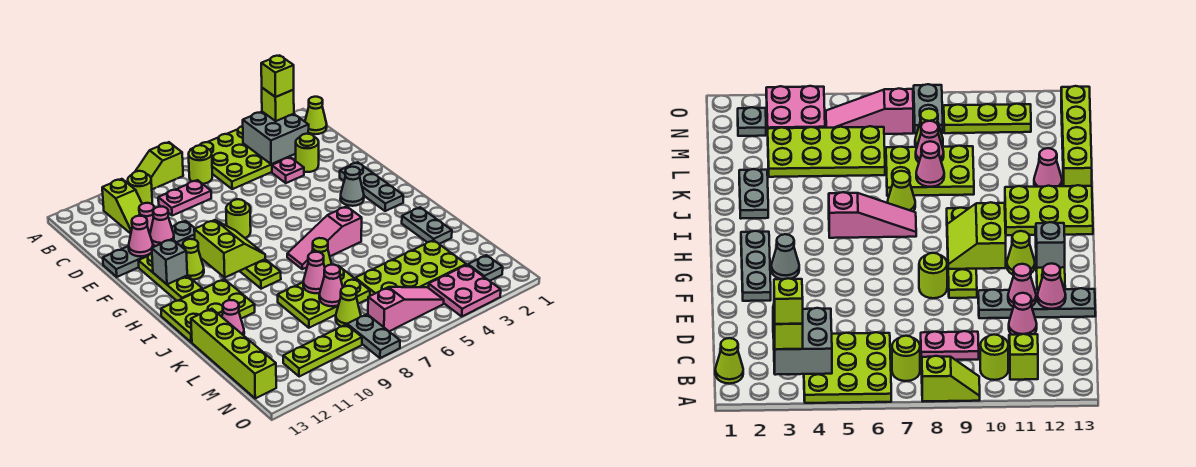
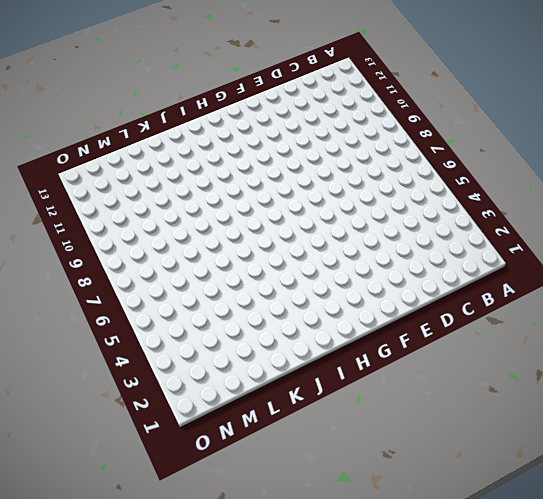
none -> lime 3x3 plate [191,126,289,189]
none -> lime 1x2 slope [135,142,183,189]
none -> lime 1x1 cone [305,97,327,134]
none -> lime 1x1 round brick [189,145,212,184]

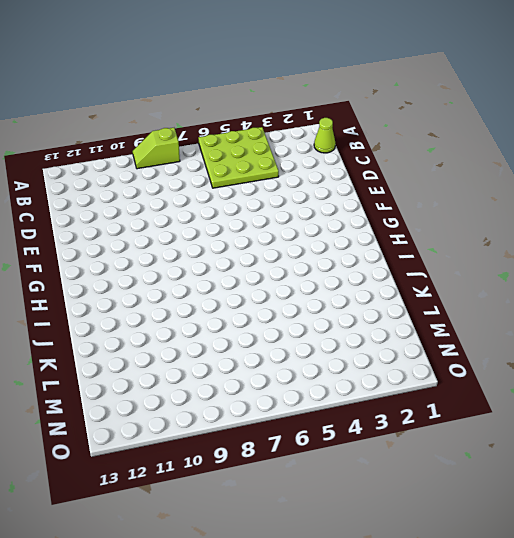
none -> lime 1x1 round brick [189,145,212,184]
none -> lime 1x1 round brick [128,171,152,204]
none -> lime 1x2 slope [102,179,142,234]
none -> pink 1x2 plate [158,180,211,216]

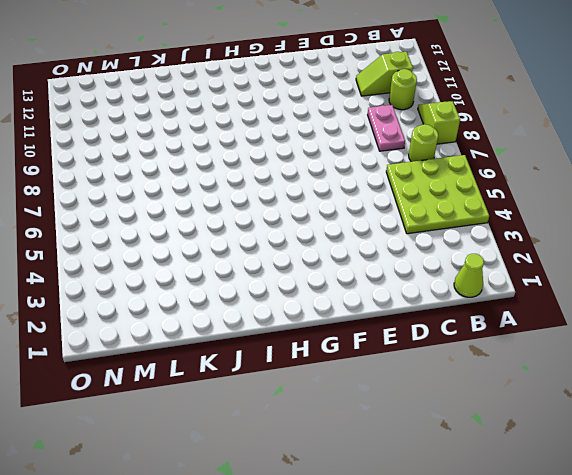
none -> lime 1x1 round brick [296,134,319,172]
none -> pink 1x1 plate [272,157,304,183]
none -> pink 1x1 cone [139,203,154,233]
none -> grey 1x4 plate [103,221,195,277]

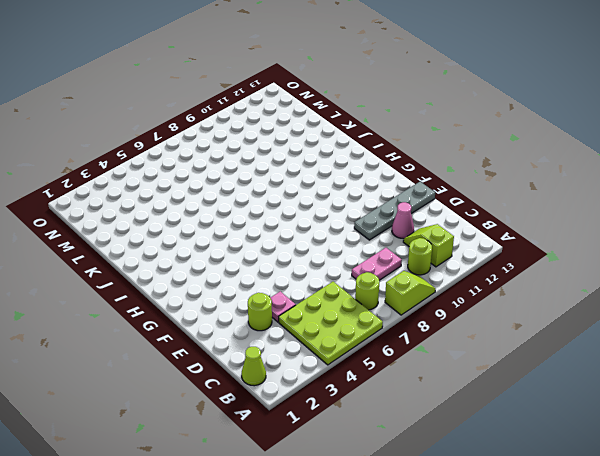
none -> grey 1x3 plate [340,162,403,211]
none -> lime 1x1 round brick [226,199,251,238]
none -> lime 1x4 plate [240,259,281,289]
none -> lime 1x3 plate [139,253,202,301]

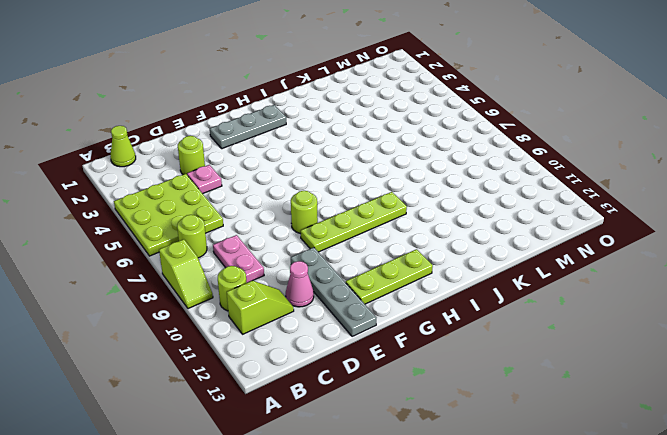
none -> grey 1x1 cone [340,167,364,206]
none -> lime 1x1 cone [183,239,204,280]
none -> pink 1x3 slope [287,206,362,269]
none -> lime 2x3 plate [161,279,255,342]

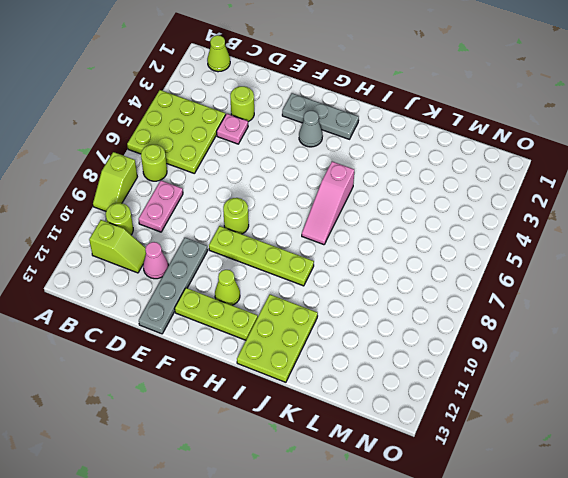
none -> grey 1x2 plate [402,207,452,244]
none -> lime 1x1 cone [312,238,332,267]
none -> lime 2x3 plate [278,266,370,328]
none -> pink 1x1 cone [222,300,244,335]

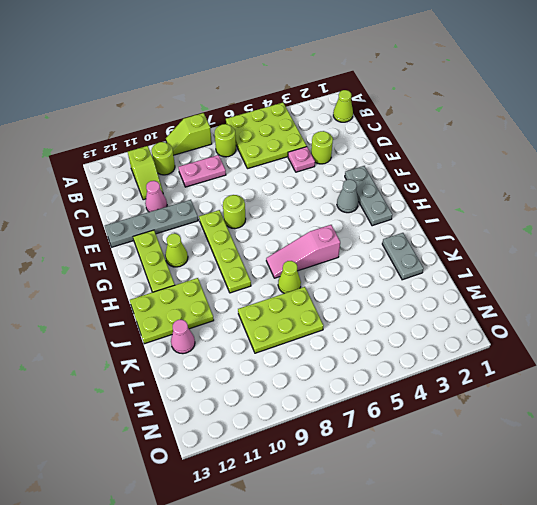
none -> lime 1x4 brick [191,309,276,398]
none -> lime 2x4 plate [355,240,466,296]
none -> lime 1x1 cone [336,286,361,327]
none -> grey 1x1 plate [468,255,503,281]

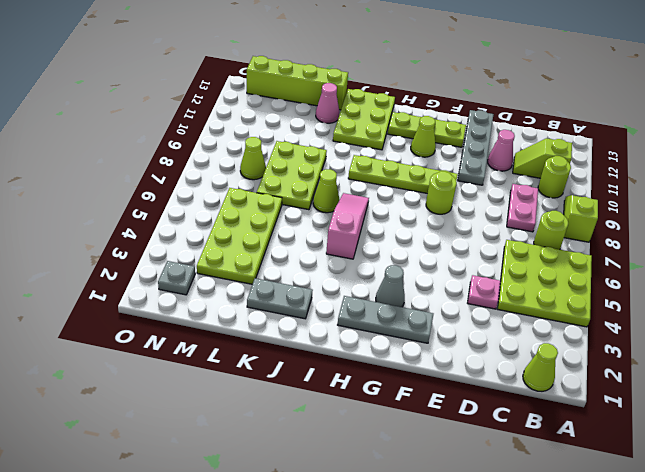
none -> lime 1x1 round brick [296,134,319,172]
none -> pink 2x2 plate [429,265,501,316]
none -> pink 1x3 slope [368,287,444,331]
none -> grey 1x2 plate [347,314,400,358]

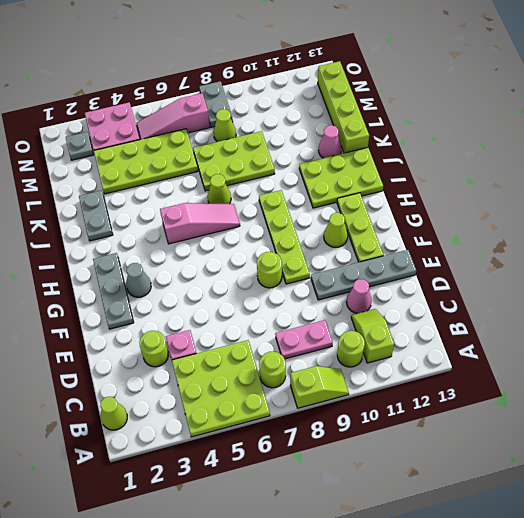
none -> lime 1x3 plate [283,325,362,377]
none -> grey 2x2 brick [243,112,309,164]
none -> pink 1x1 cone [150,207,174,246]
none -> pink 1x1 cone [129,216,153,256]

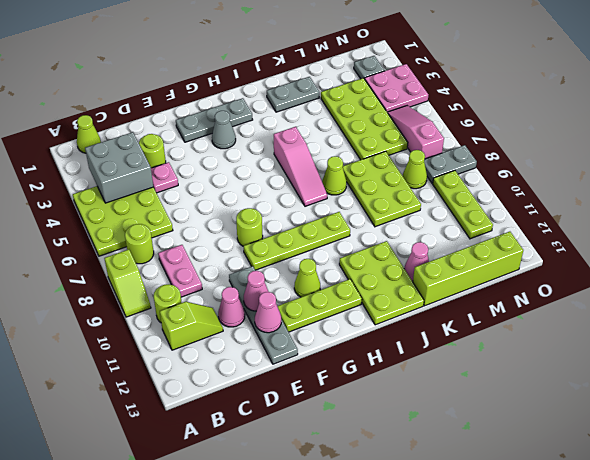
none -> lime 2x2 slope [194,220,265,277]
none -> grey 1x1 brick [152,239,187,284]
none -> pink 1x1 cone [303,252,325,293]
none -> pink 1x1 cone [319,265,343,306]

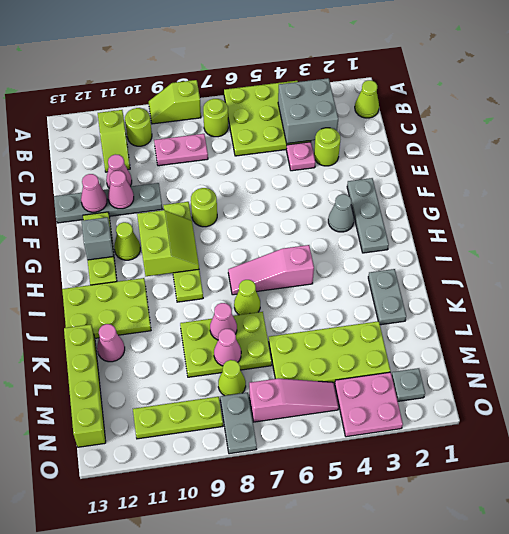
none -> lime 1x1 brick [262,88,294,121]
none -> lime 1x1 brick [261,55,294,97]

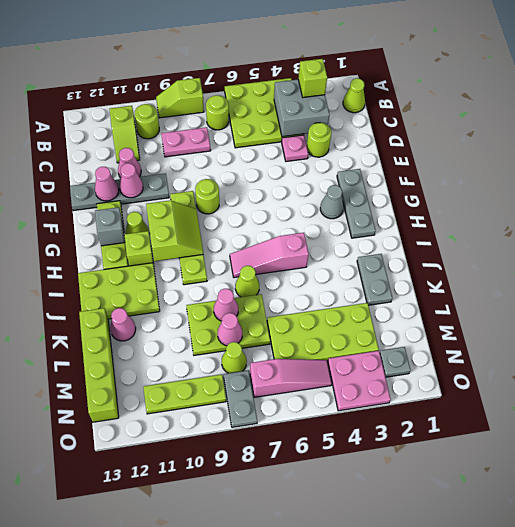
lime 1x1 brick [124,231,153,266] -> lime 1x1 brick moved to [261,55,294,97]

